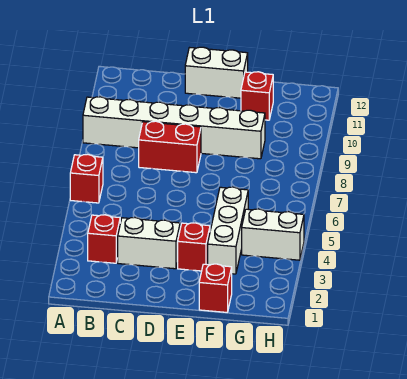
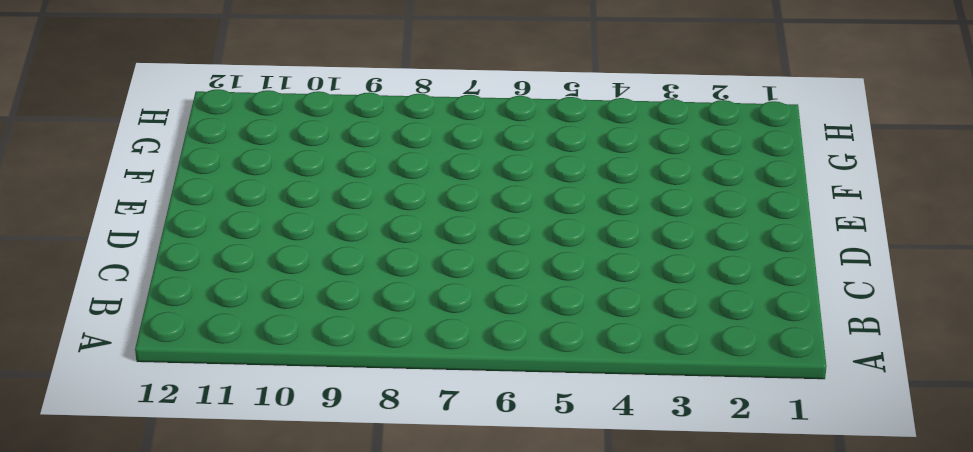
none -> red 1x1 brick [70,154,103,203]
none -> white 1x6 brick [83,97,265,159]

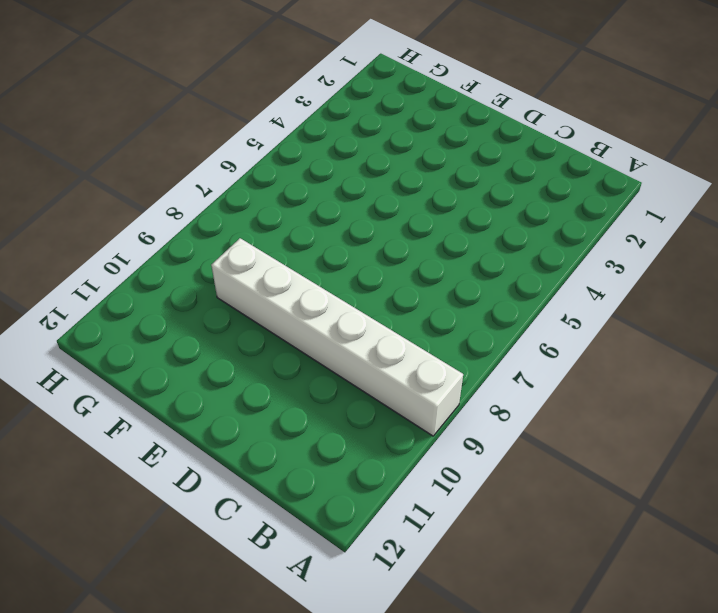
none -> red 1x1 brick [70,154,103,203]
none -> red 1x1 brick [88,215,120,263]

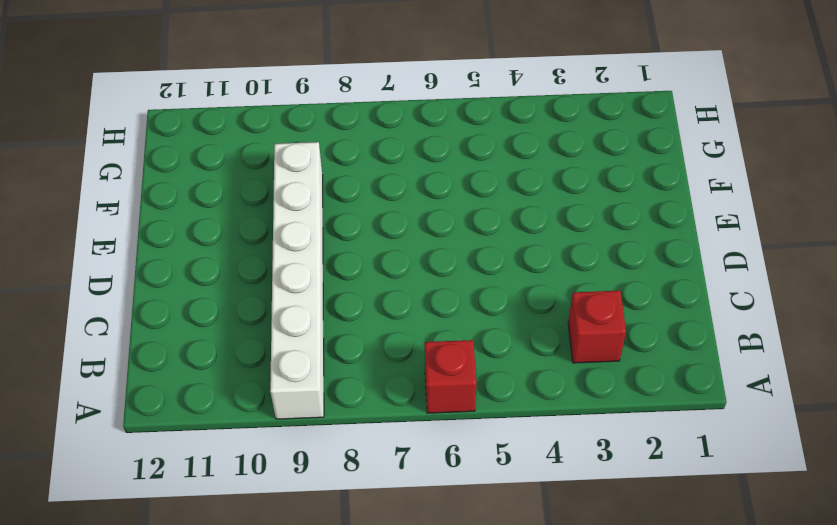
none -> white 1x2 brick [118,218,180,269]
none -> red 1x2 brick [139,121,201,173]

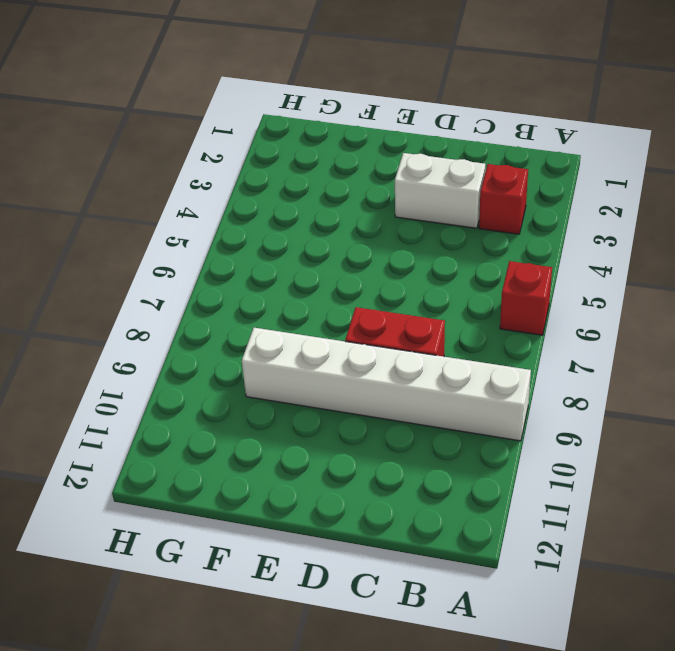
none -> white 1x2 brick [185,47,248,98]
none -> red 1x1 brick [178,223,210,271]

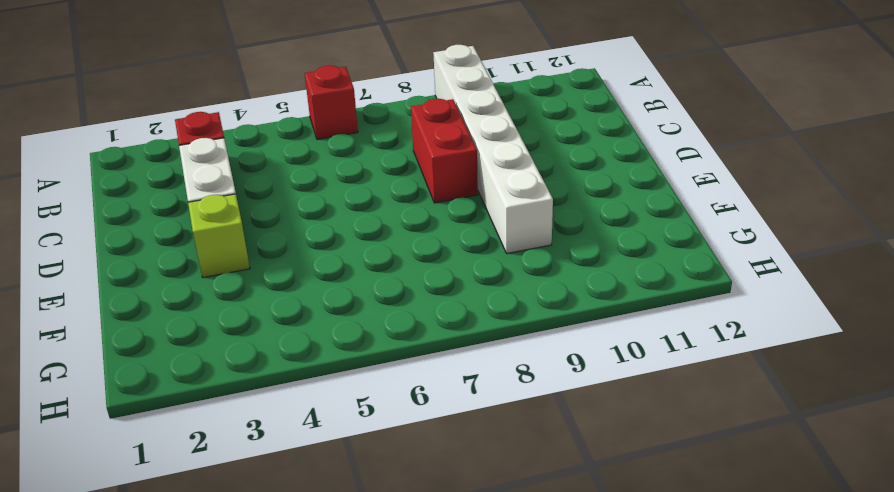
lime 1x1 brick [188,194,250,278] -> red 1x1 brick [178,223,210,271]
none -> white 1x2 brick [185,47,248,98]
none -> red 1x1 brick [199,264,232,312]

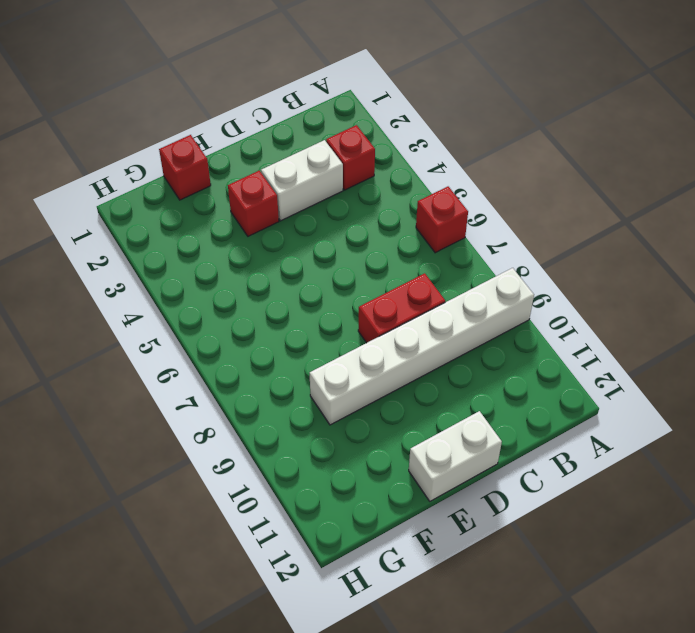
none -> white 1x3 brick [208,187,248,274]
none -> red 1x1 brick [241,72,273,120]

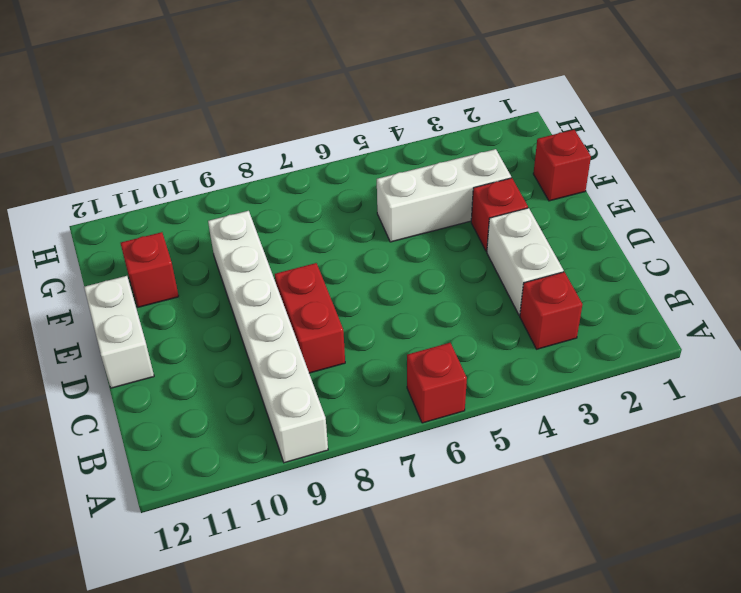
none -> white 1x2 brick [242,209,304,260]

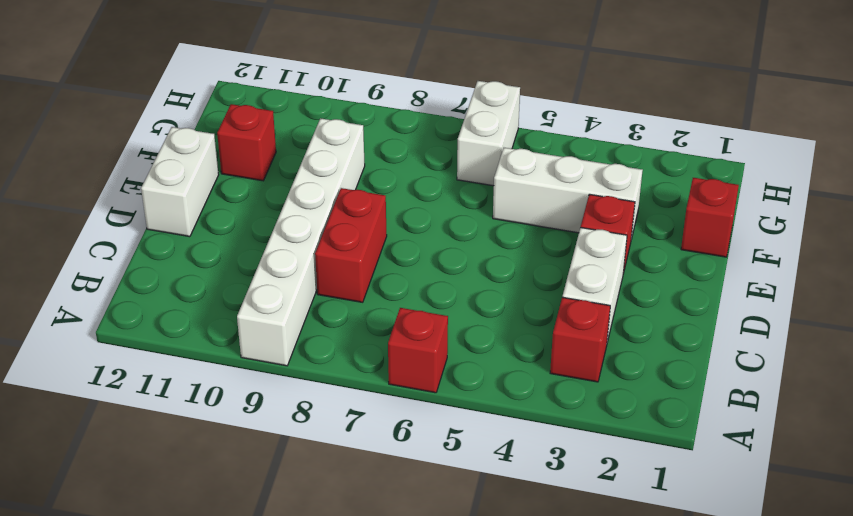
white 1x2 brick [457,81,520,186] -> white 1x2 brick moved to [242,209,304,260]

